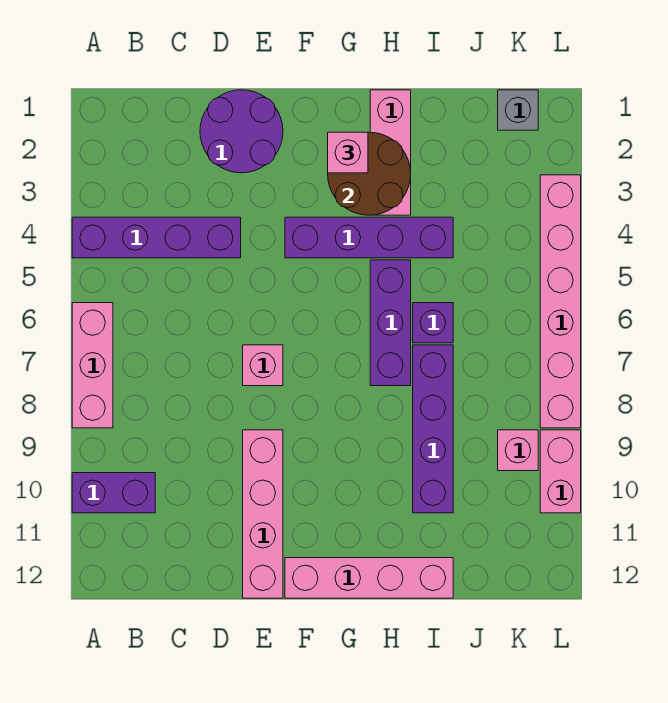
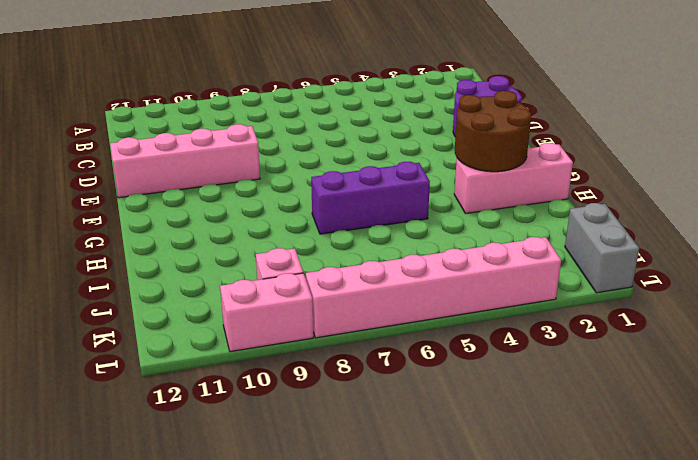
grey 1x2 brick [565,203,639,293] -> grey 1x1 brick [498,90,538,130]
none -> purple 1x4 brick [72,217,241,258]
none -> pink 1x3 brick [72,303,113,428]
none -> purple 1x2 brick [72,473,155,513]

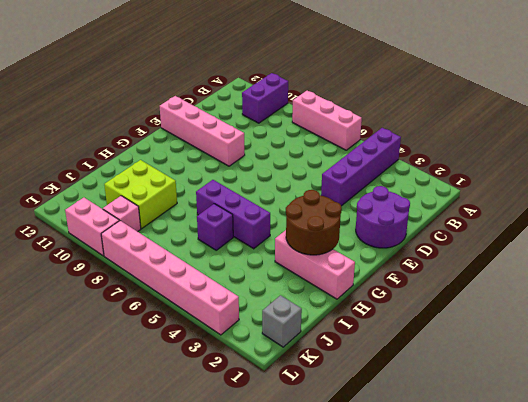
lime 2x2 brick [104,160,177,228] -> purple 1x4 brick [413,345,453,513]
none -> pink 1x1 brick [243,345,283,386]
none -> purple 1x4 brick [285,217,453,258]
none -> pink 1x4 brick [285,558,453,598]

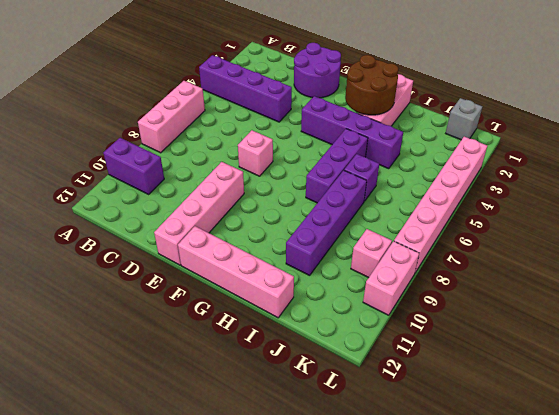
none -> pink 1x1 brick [328,132,368,173]

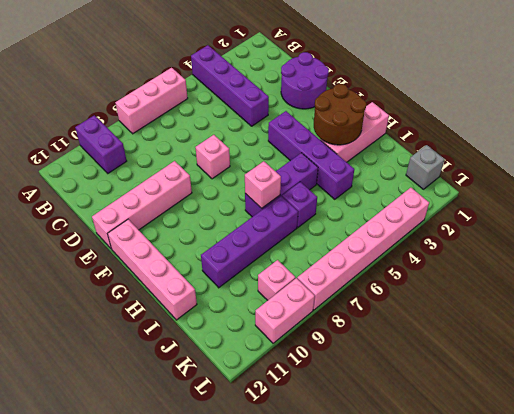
pink 1x1 brick [245,161,281,208] -> pink 1x1 brick moved to [328,132,368,173]

